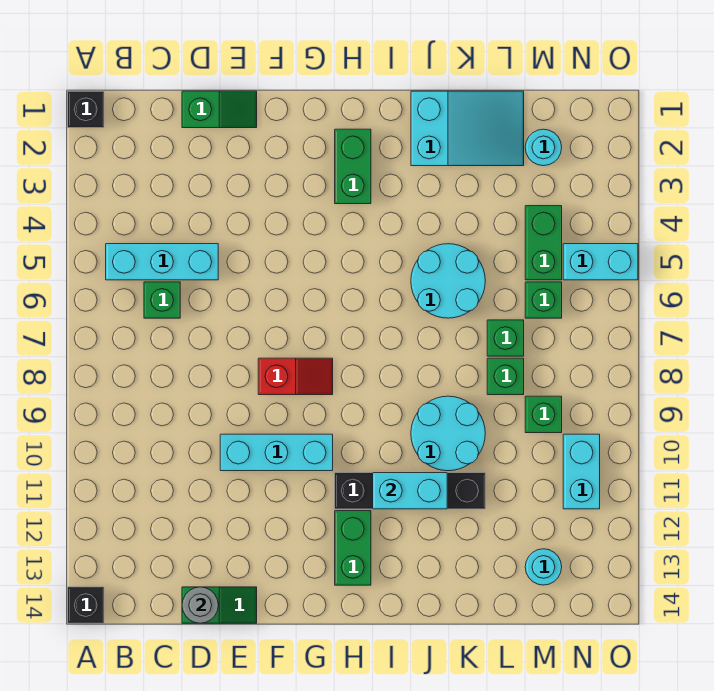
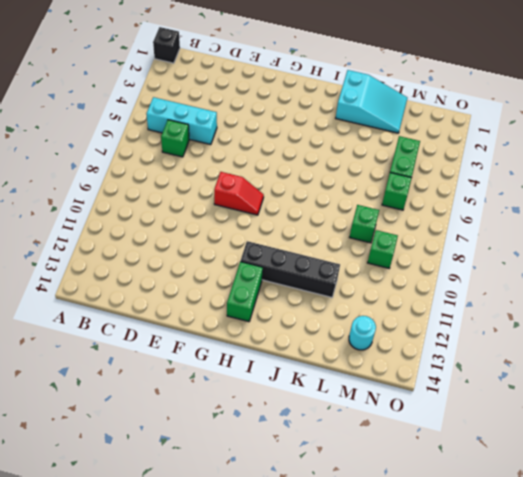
none -> black 1x1 brick [68,587,104,623]
none -> green 1x2 slope [182,91,257,128]
none -> green 1x2 slope [182,587,257,623]

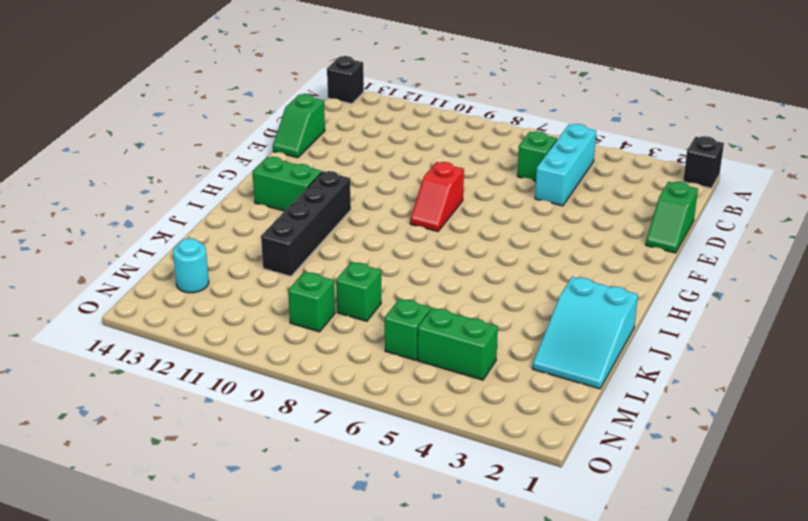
none -> cyan 1x3 brick [220,434,333,471]
none -> green 1x2 brick [335,129,371,204]
none -> cyan 2x2 round brick [411,244,485,318]

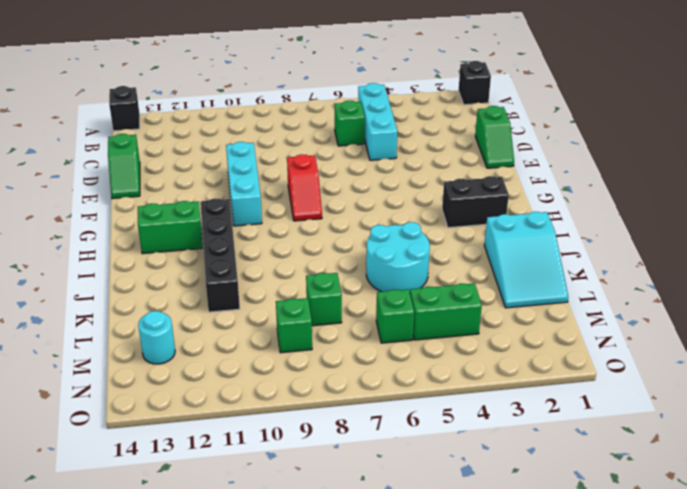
black 1x2 brick [442,176,509,228] -> green 1x2 brick [335,129,371,204]
none -> cyan 2x2 round brick [411,396,485,471]
none -> green 1x1 brick [487,320,524,356]
none -> cyan 1x1 round brick [525,129,562,166]

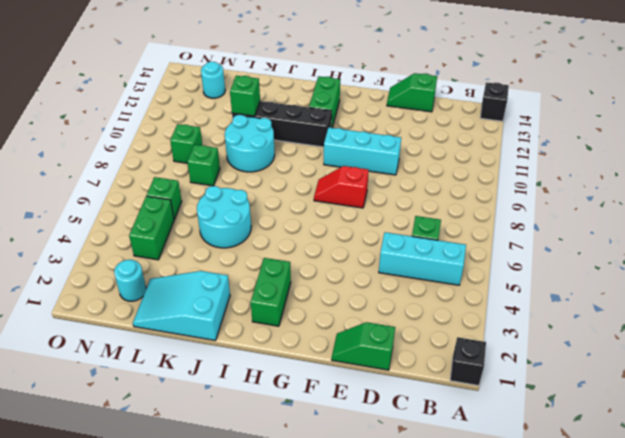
green 1x1 brick [230,76,260,116] -> green 1x1 brick moved to [487,320,524,356]
none -> cyan 1x2 brick [563,244,638,280]
none -> cyan 1x2 brick [563,434,600,509]
none -> grey 1x1 round brick [182,587,218,623]

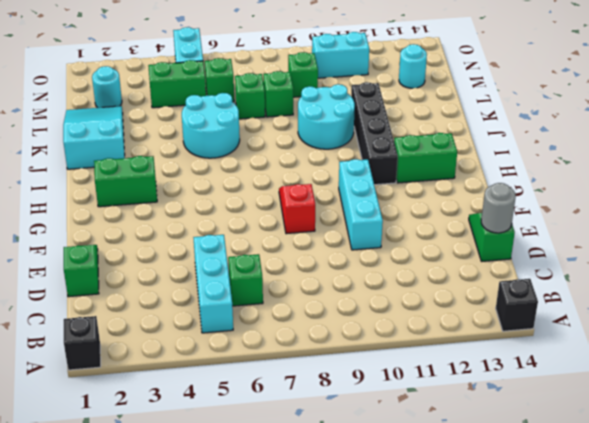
none -> cyan 1x2 brick [373,473,447,509]

